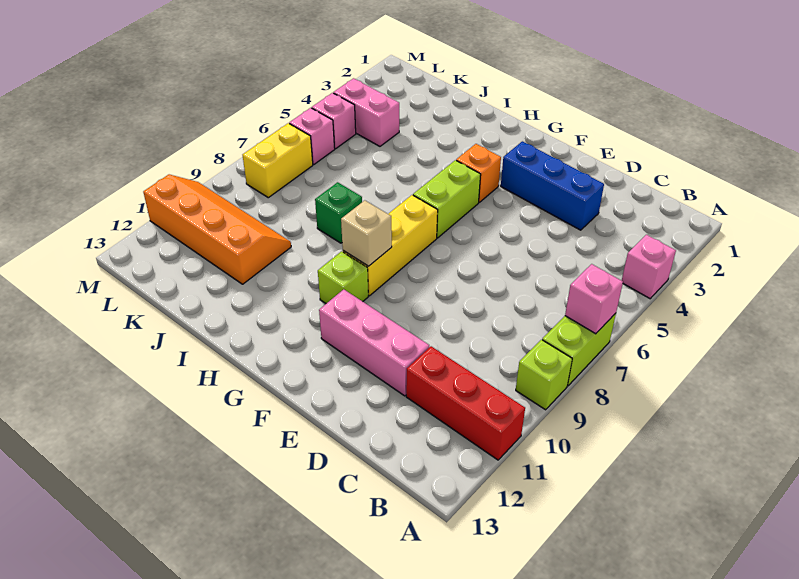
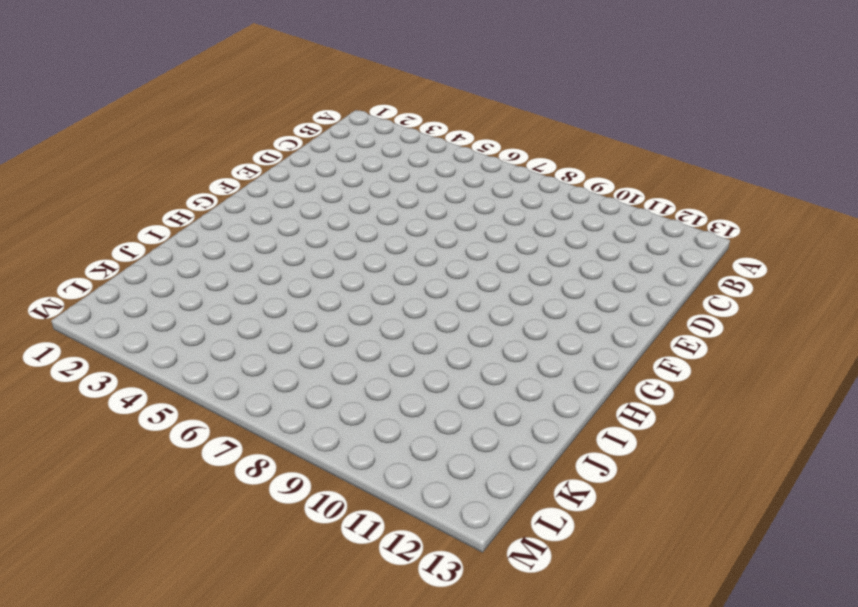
none -> pink 1x1 brick [622,235,676,299]
none -> lime 1x2 brick [542,313,616,386]
none -> lime 1x1 brick [516,340,572,410]

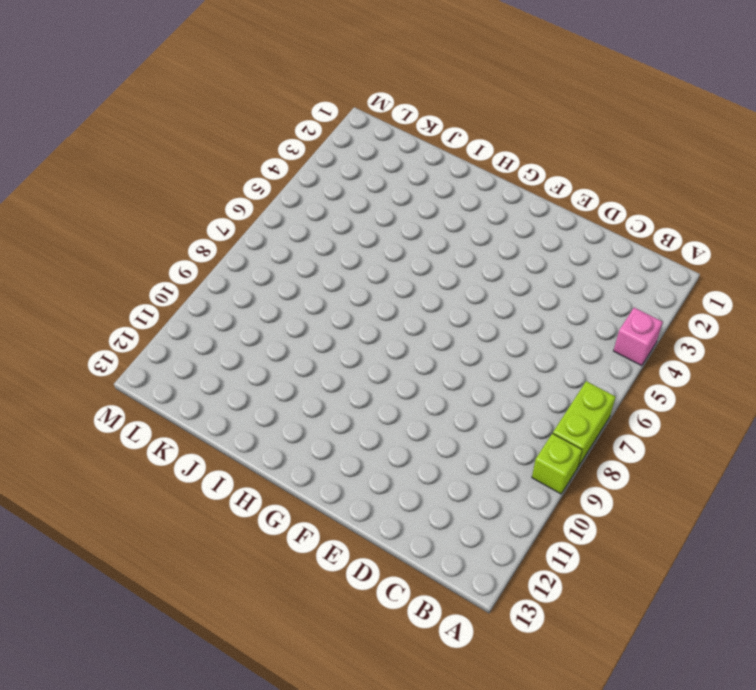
none -> red 1x3 brick [406,346,525,460]
none -> blue 1x3 brick [501,141,604,230]
none -> pink 1x3 brick [319,289,429,396]

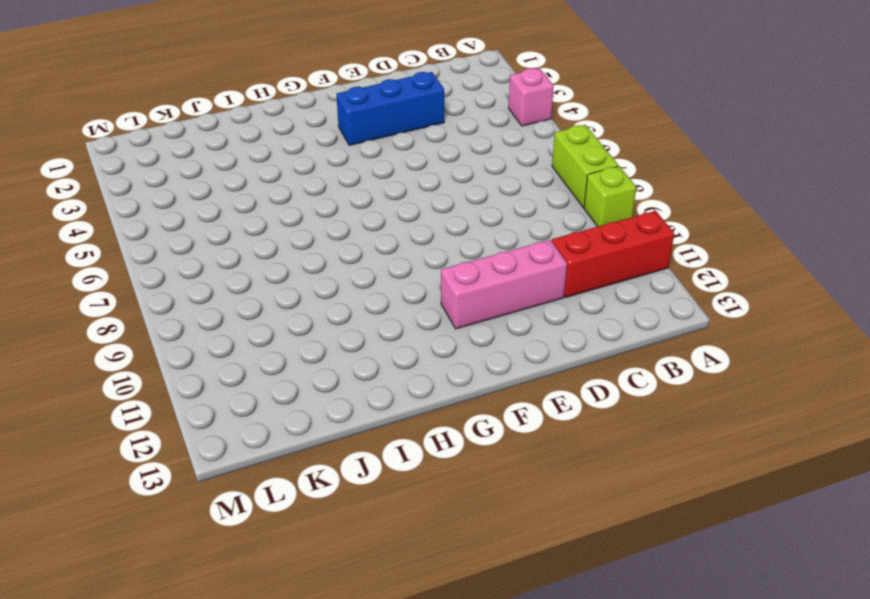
none -> orange 1x1 brick [456,144,501,202]
none -> lime 1x2 brick [413,160,481,238]
none -> yellow 1x3 brick [343,195,438,296]

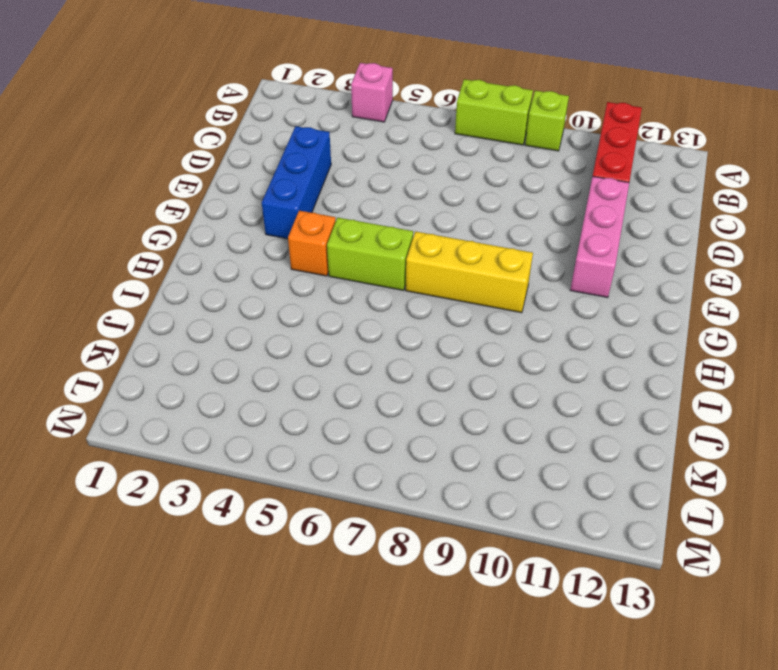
none -> lime 1x1 brick [318,251,368,303]
none -> green 1x1 brick [315,182,362,243]
none -> orange 2x4 slope [143,175,291,284]

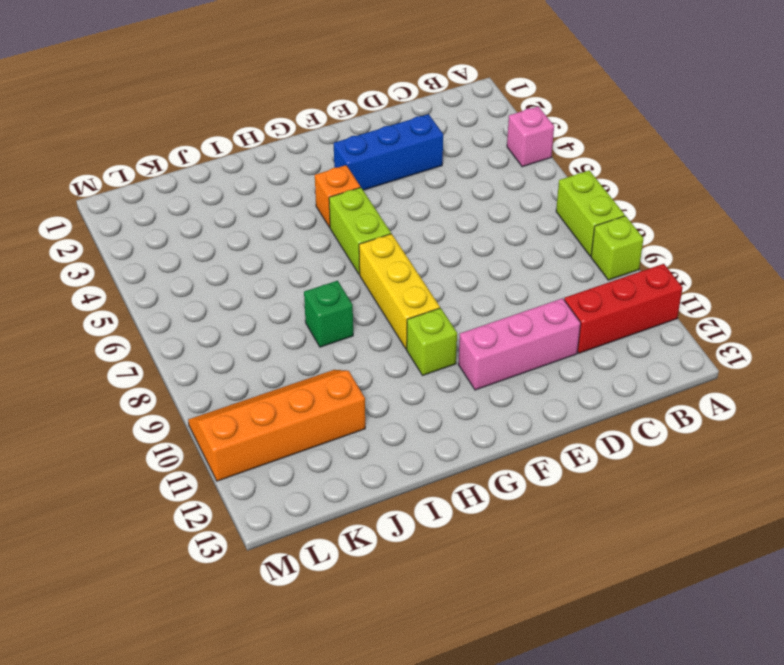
none -> pink 1x2 brick [333,78,399,146]
none -> pink 1x1 brick [312,93,356,149]
none -> pink 1x1 brick [289,108,335,165]

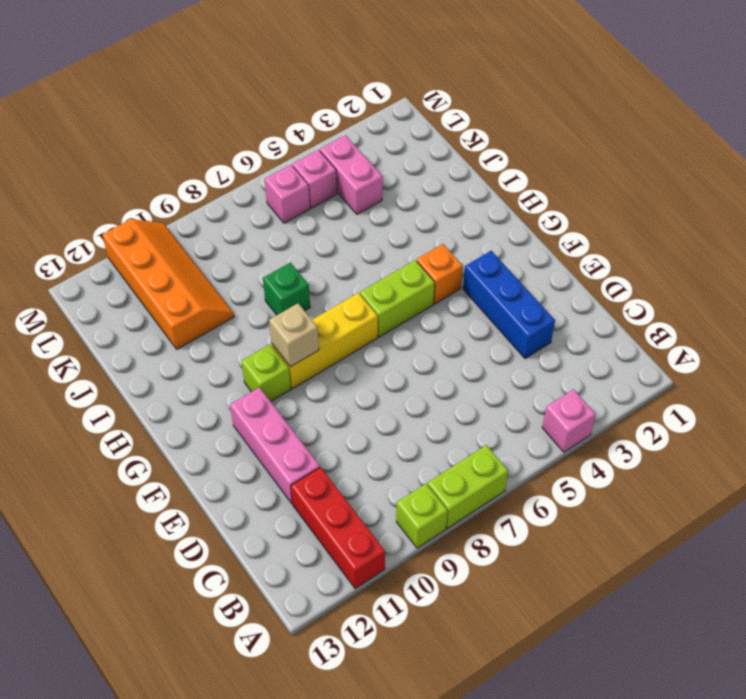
none -> yellow 1x2 brick [243,123,313,198]
none -> pink 1x1 brick [565,264,623,334]

